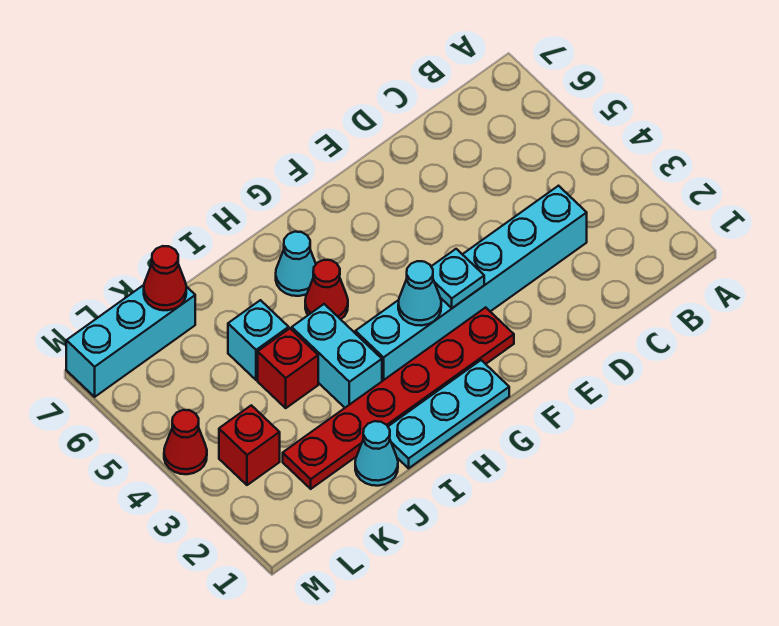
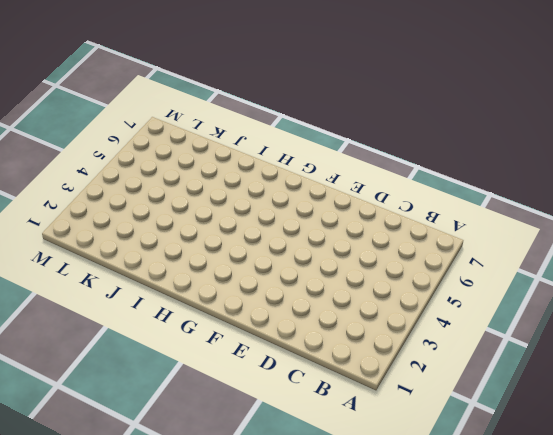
none -> cyan 1x6 brick [355,186,587,381]
none -> red 1x6 plate [283,307,514,489]
none -> cyan 1x3 plate [388,360,509,468]

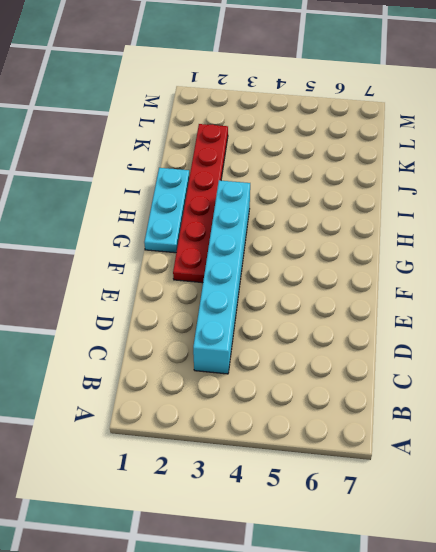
none -> red 1x1 cone [305,260,348,319]
none -> cyan 1x1 cone [276,232,316,296]
none -> cyan 1x2 brick [292,304,382,408]

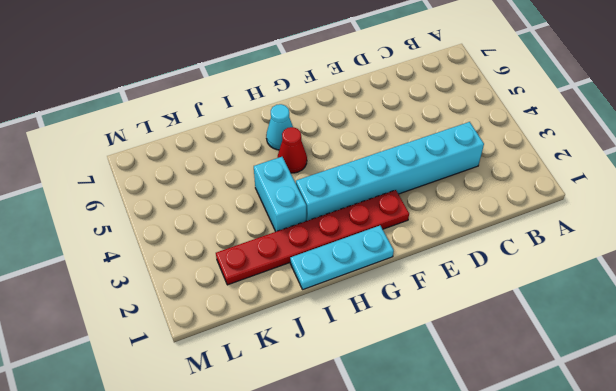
none -> cyan 1x1 cone [355,421,398,486]
none -> red 1x1 brick [258,329,318,408]
none -> cyan 1x1 brick [228,300,289,380]

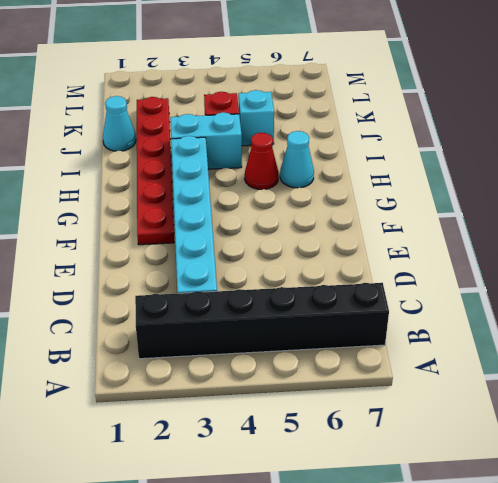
black 1x6 brick [135,283,389,359] -> none
none -> cyan 1x3 plate [388,360,509,468]
none -> cyan 1x3 brick [66,285,195,397]
none -> red 1x1 brick [219,405,280,485]

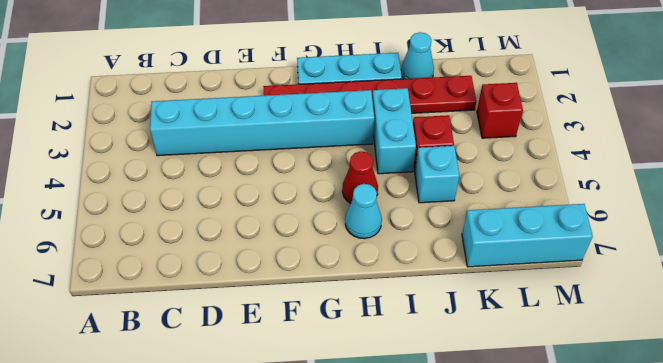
none -> red 1x1 cone [164,410,207,474]
none -> cyan 1x1 plate [431,249,484,308]
none -> cyan 1x1 cone [398,261,441,326]

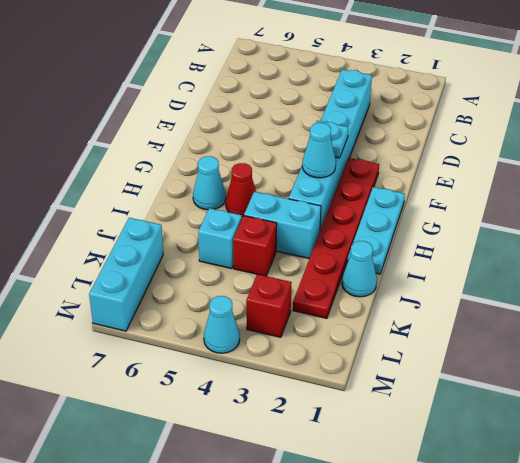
cyan 1x1 cone [204,296,240,353] -> red 1x1 cone [164,410,207,474]
none -> red 1x1 cone [144,246,186,310]

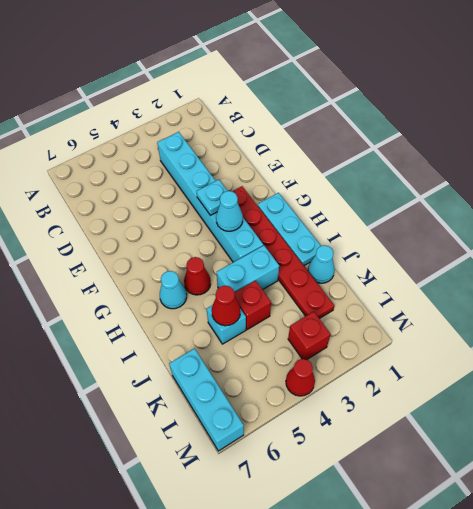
red 1x1 cone [212,286,240,326] -> red 1x1 cone moved to [144,246,186,310]

